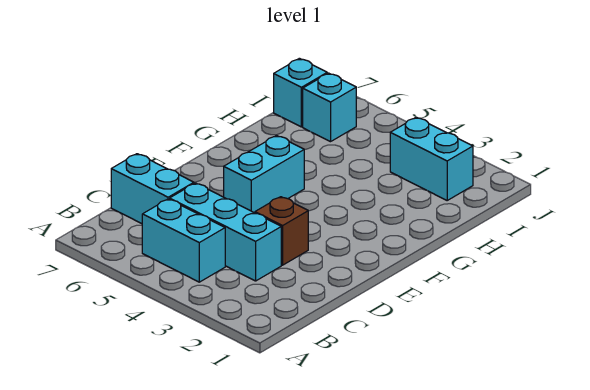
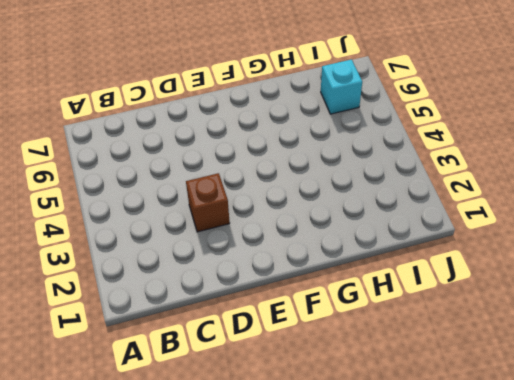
none -> cyan 1x2 brick [142,199,225,282]
none -> cyan 1x3 brick [170,183,281,281]

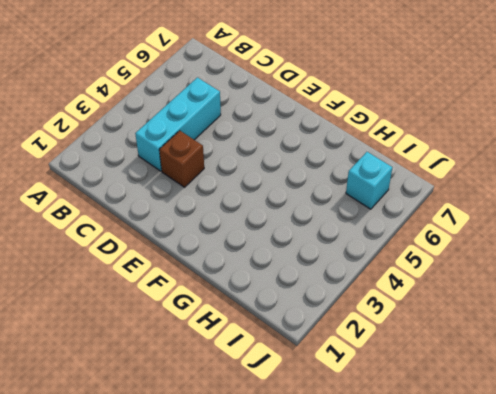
none -> cyan 1x2 brick [142,199,225,282]
none -> cyan 1x2 brick [111,154,194,224]

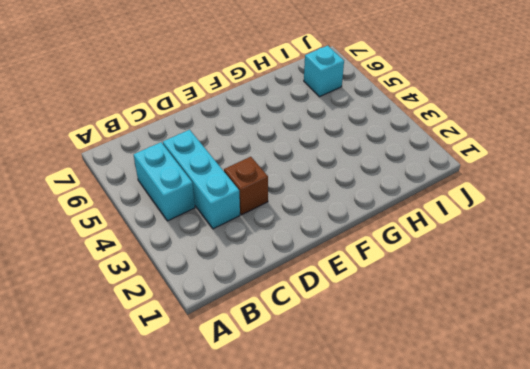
none -> cyan 1x2 brick [111,154,194,224]
none -> cyan 1x2 brick [224,136,304,213]

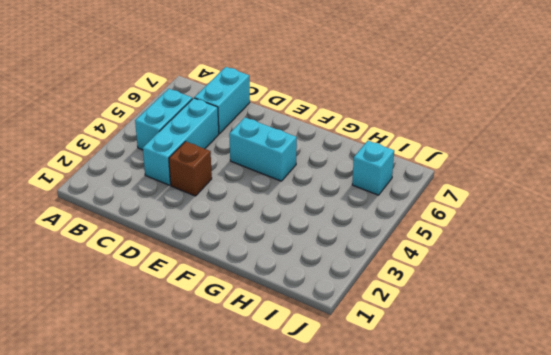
none -> cyan 1x2 brick [390,117,473,200]
none -> cyan 1x1 brick [274,58,327,127]

